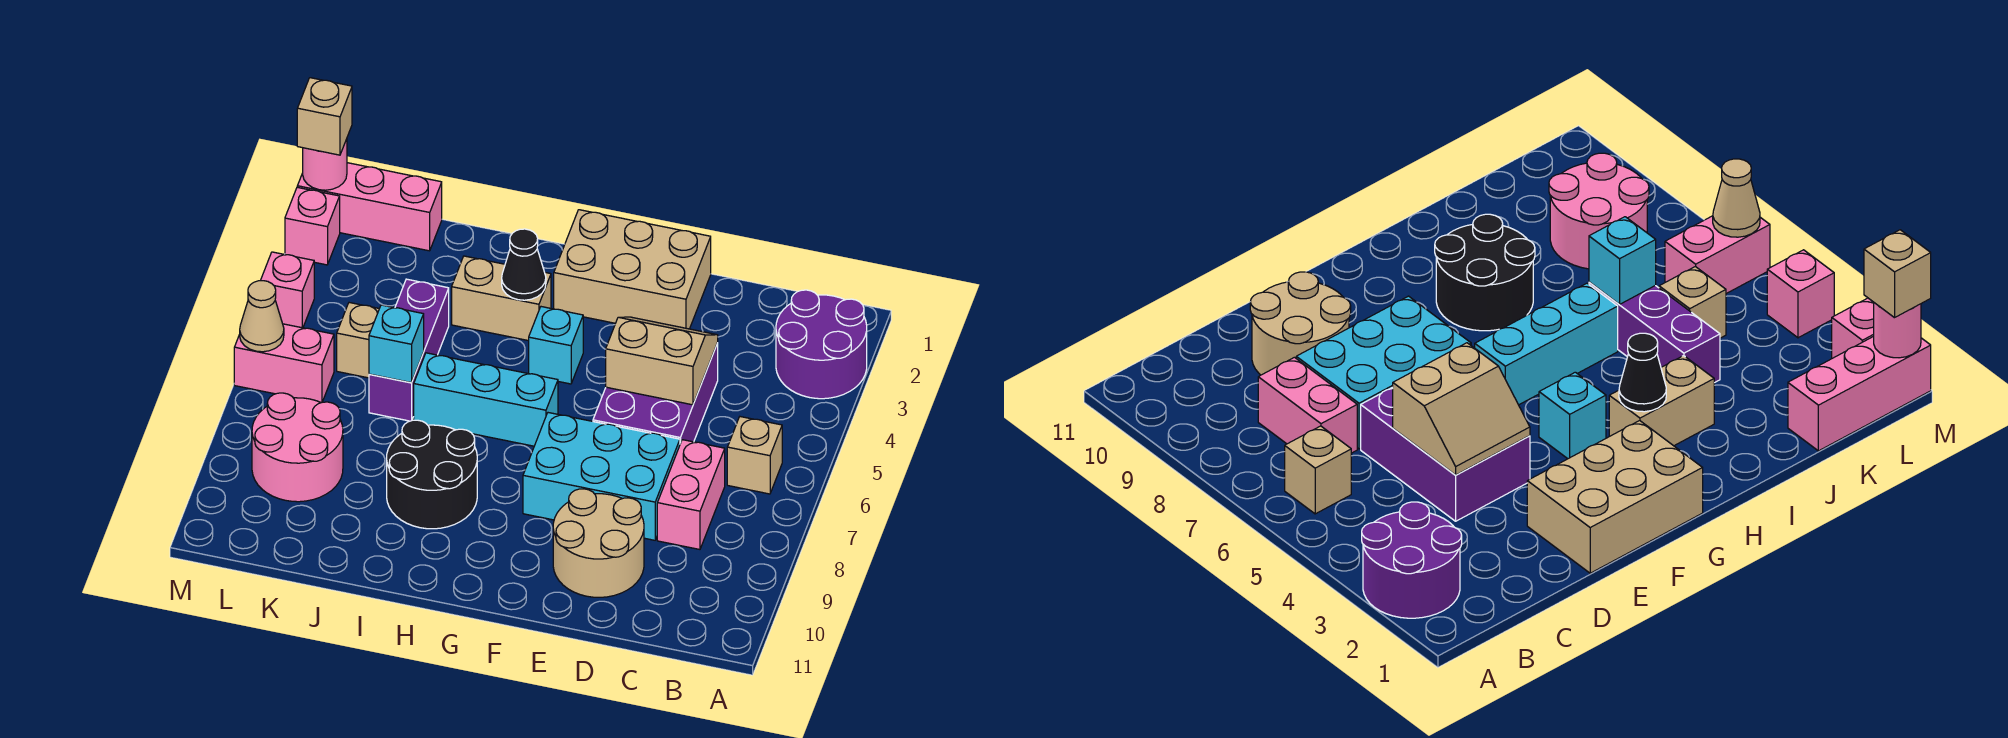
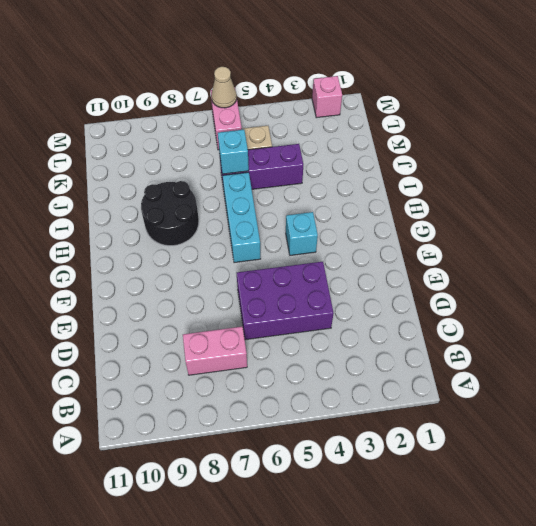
none -> purple 2x2 round brick [776,290,867,399]
none -> tan 1x1 brick [727,417,782,494]
none -> cyan 2x3 brick [523,413,680,540]

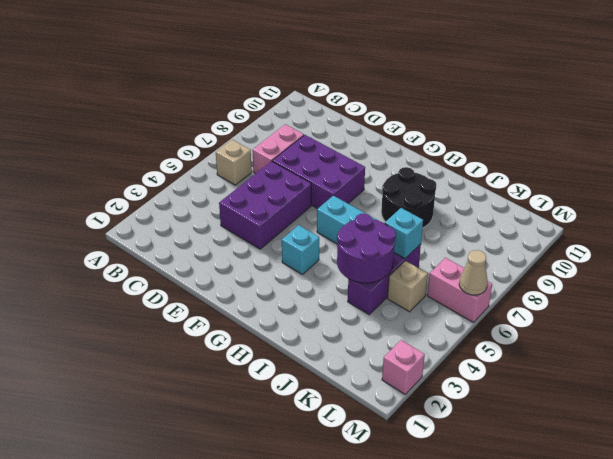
purple 2x3 brick [272,135,365,209] -> cyan 2x3 brick [523,413,680,540]
purple 2x2 round brick [337,214,396,283] -> purple 2x2 round brick moved to [776,290,867,399]
none -> tan 2x2 round brick [553,489,644,597]
none -> tan 2x3 brick [554,210,711,329]
none -> tan 1x2 brick [452,256,551,341]

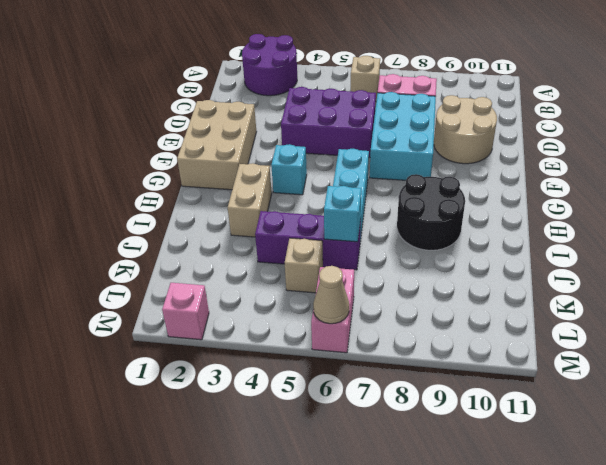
none -> pink 1x3 brick [297,163,442,251]
none -> pink 2x2 round brick [252,393,343,502]
none -> pink 1x1 brick [260,252,314,328]

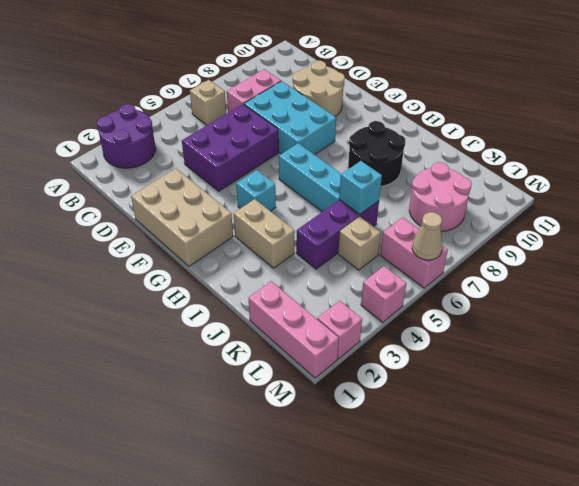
none -> tan 2x2 slope [606,317,718,405]
none -> black 1x1 cone [502,229,546,300]
none -> pink 1x1 round brick [303,139,347,190]

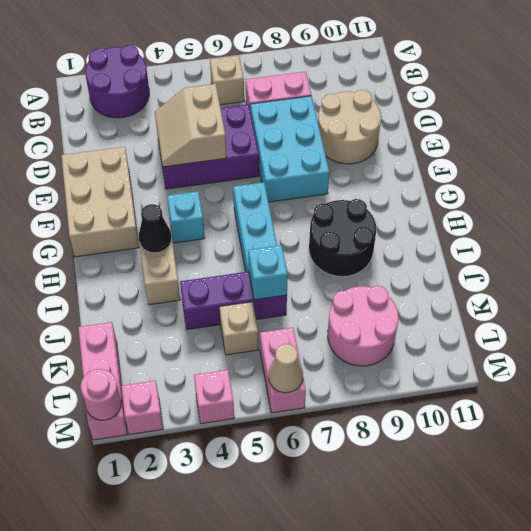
none -> tan 1x1 brick [297,78,352,155]

